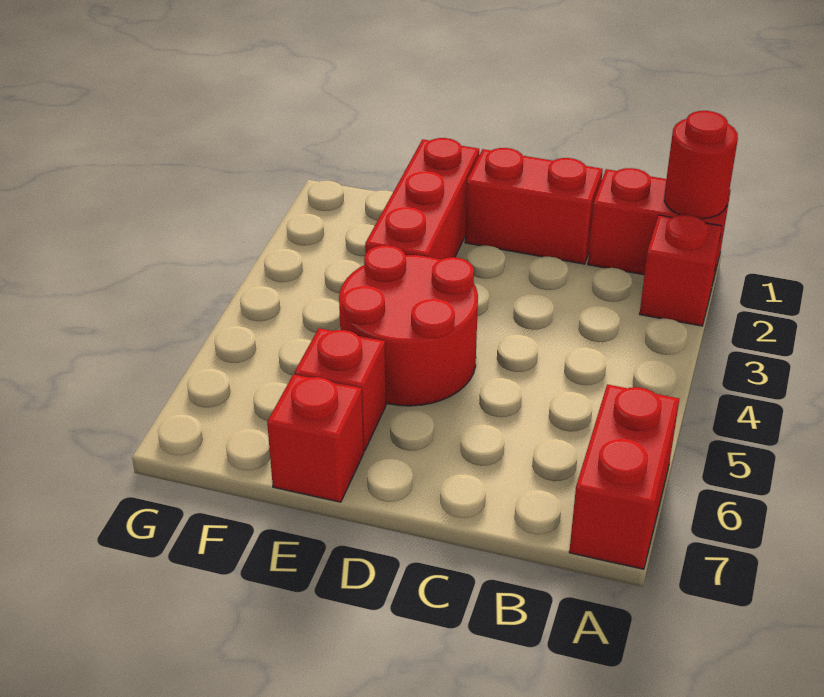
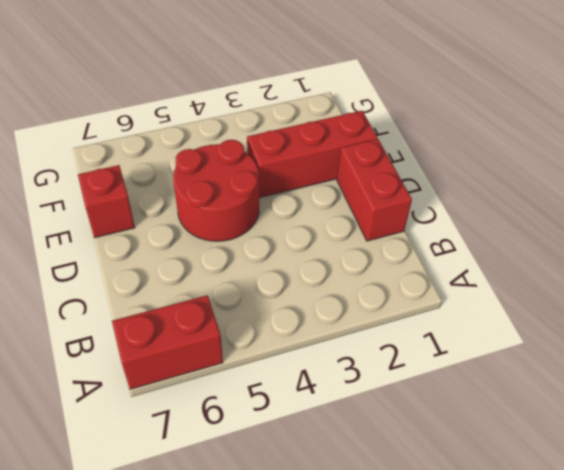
none -> red 1x2 brick [588,168,731,284]
none -> red 1x1 brick [640,215,722,326]

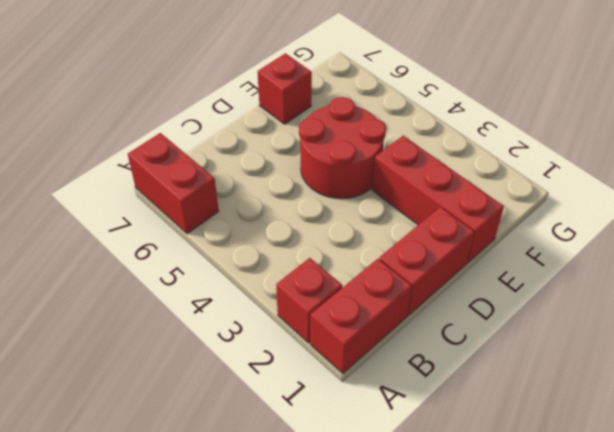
none -> red 1x1 brick [294,328,386,451]
none -> red 1x1 round brick [664,111,738,219]

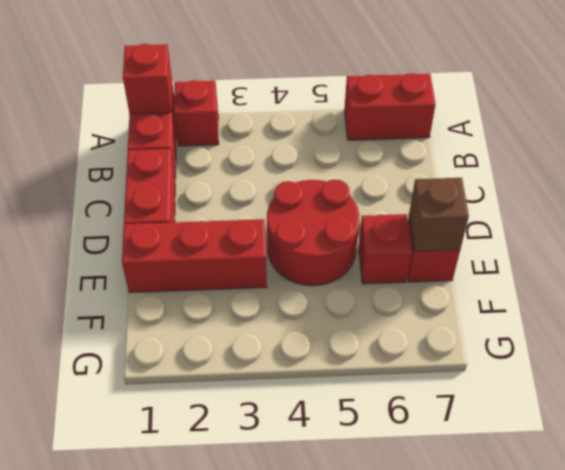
red 1x1 brick [123,44,172,114] -> red 1x1 round brick [664,111,738,219]
brown 1x1 brick [409,178,469,251] -> none

